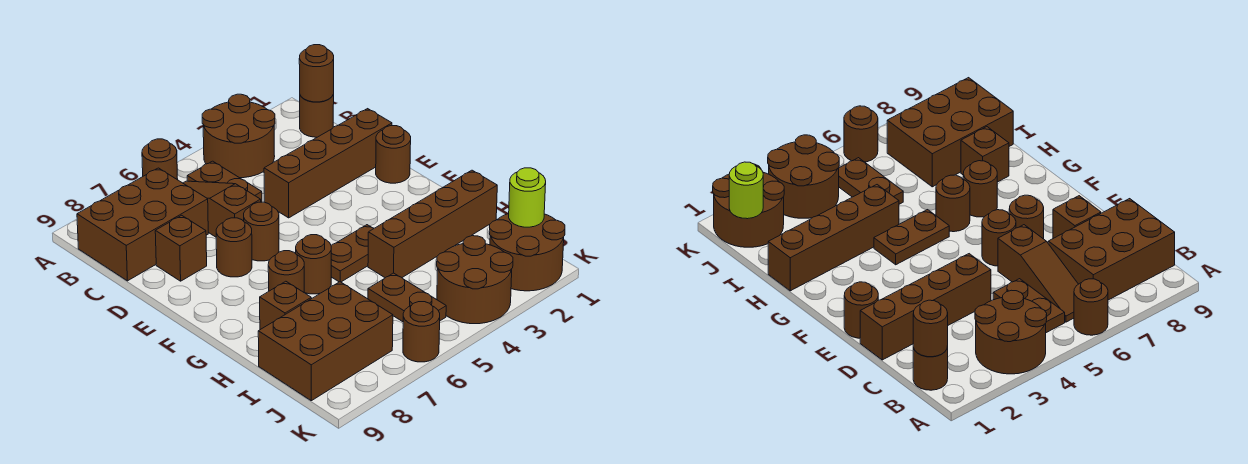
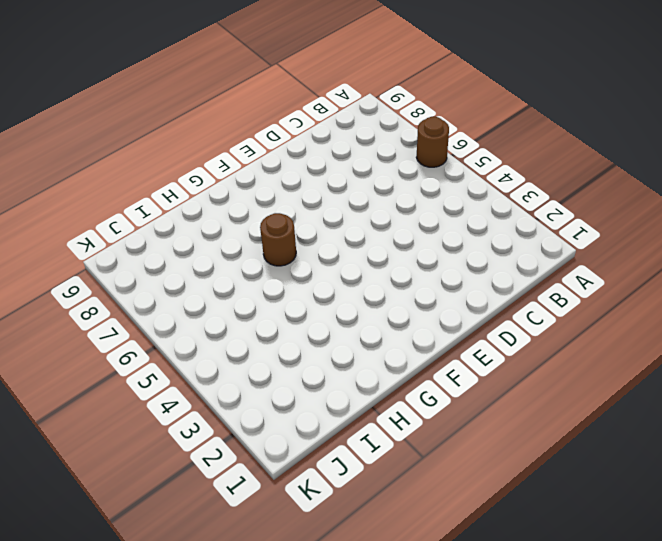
none -> brown 2x2 round brick [202,94,275,178]
none -> brown 1x1 round brick [300,94,334,137]
none -> brown 1x2 plate [187,161,262,202]

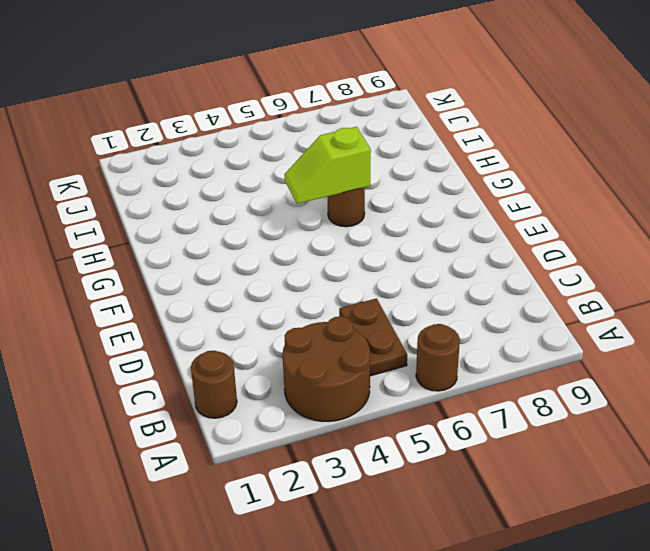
lime 1x2 slope [285,127,371,204] -> none
none -> brown 1x3 slope [183,181,261,237]
none -> brown 2x3 brick [77,168,208,281]
none -> brown 1x4 brick [264,109,392,218]

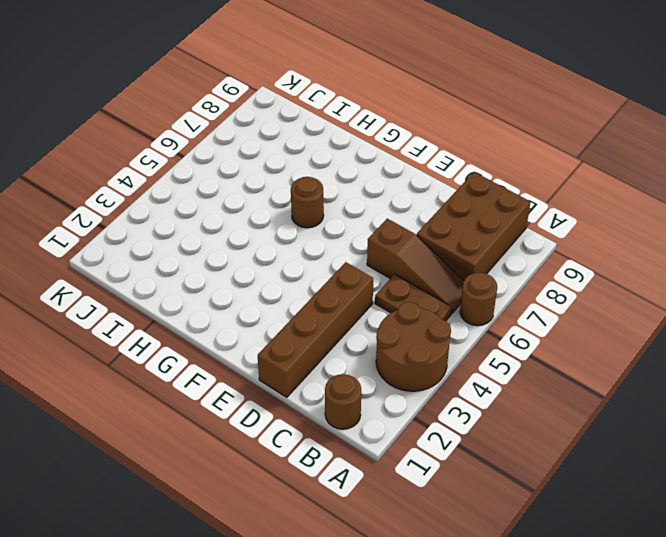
none -> brown 1x1 brick [155,215,207,281]
none -> brown 1x1 round brick [376,126,411,183]
none -> brown 1x1 round brick [244,202,279,261]

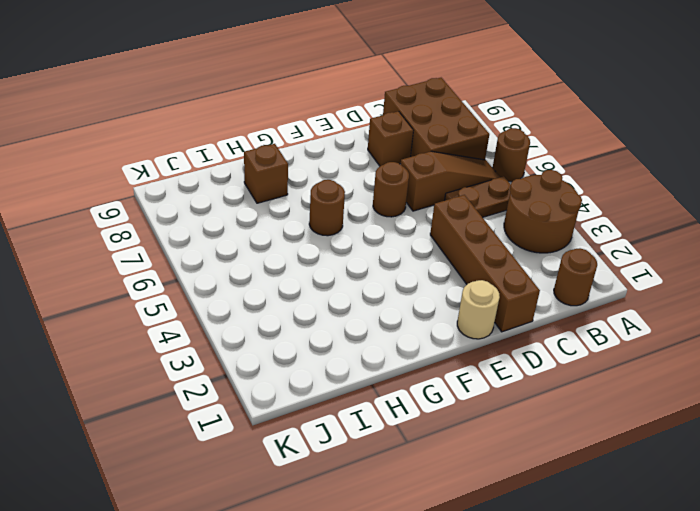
tan 1x1 round brick [457,280,500,339] -> brown 1x1 round brick [376,126,411,183]
none -> brown 1x1 round brick [216,218,252,277]
none -> brown 1x2 plate [331,225,374,282]
none -> brown 1x1 round brick [268,251,304,292]

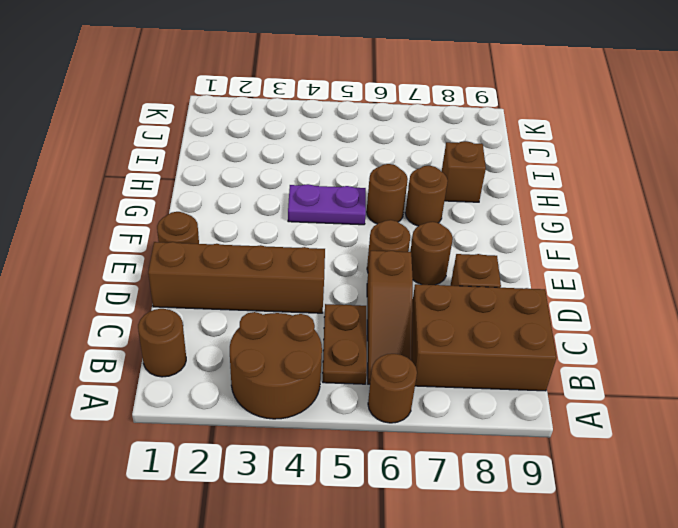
purple 1x2 plate [288,184,366,225] -> brown 1x2 plate [331,225,374,282]
none -> brown 1x4 brick [368,170,497,278]
none -> brown 1x2 plate [368,273,446,322]
none -> brown 2x3 brick [258,282,393,401]

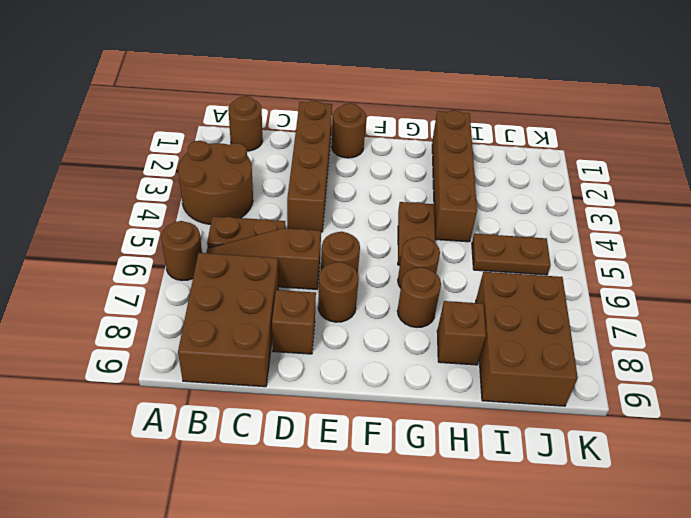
none -> brown 2x2 round brick [489,214,565,291]
none -> brown 2x2 round brick [437,236,513,324]
none -> brown 1x1 round brick [403,302,440,362]

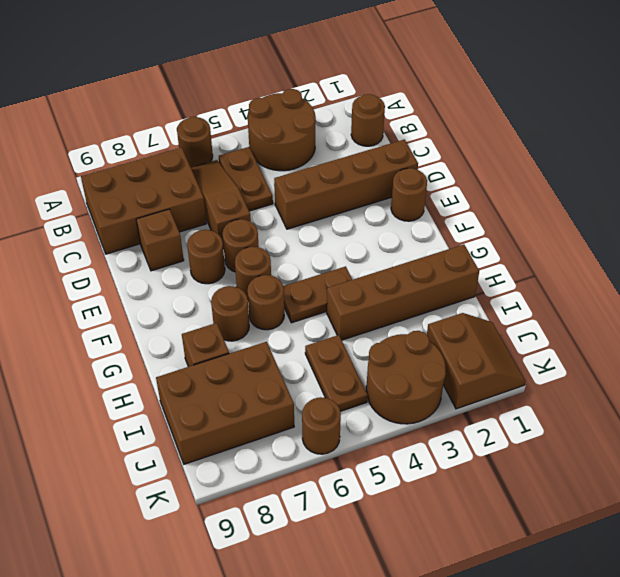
brown 1x1 round brick [235,247,271,299] -> brown 1x1 round brick moved to [299,45,334,102]
brown 2x2 slope [427,313,525,409] -> brown 2x2 round brick [489,214,565,291]
none -> lime 1x1 round brick [509,168,546,227]

